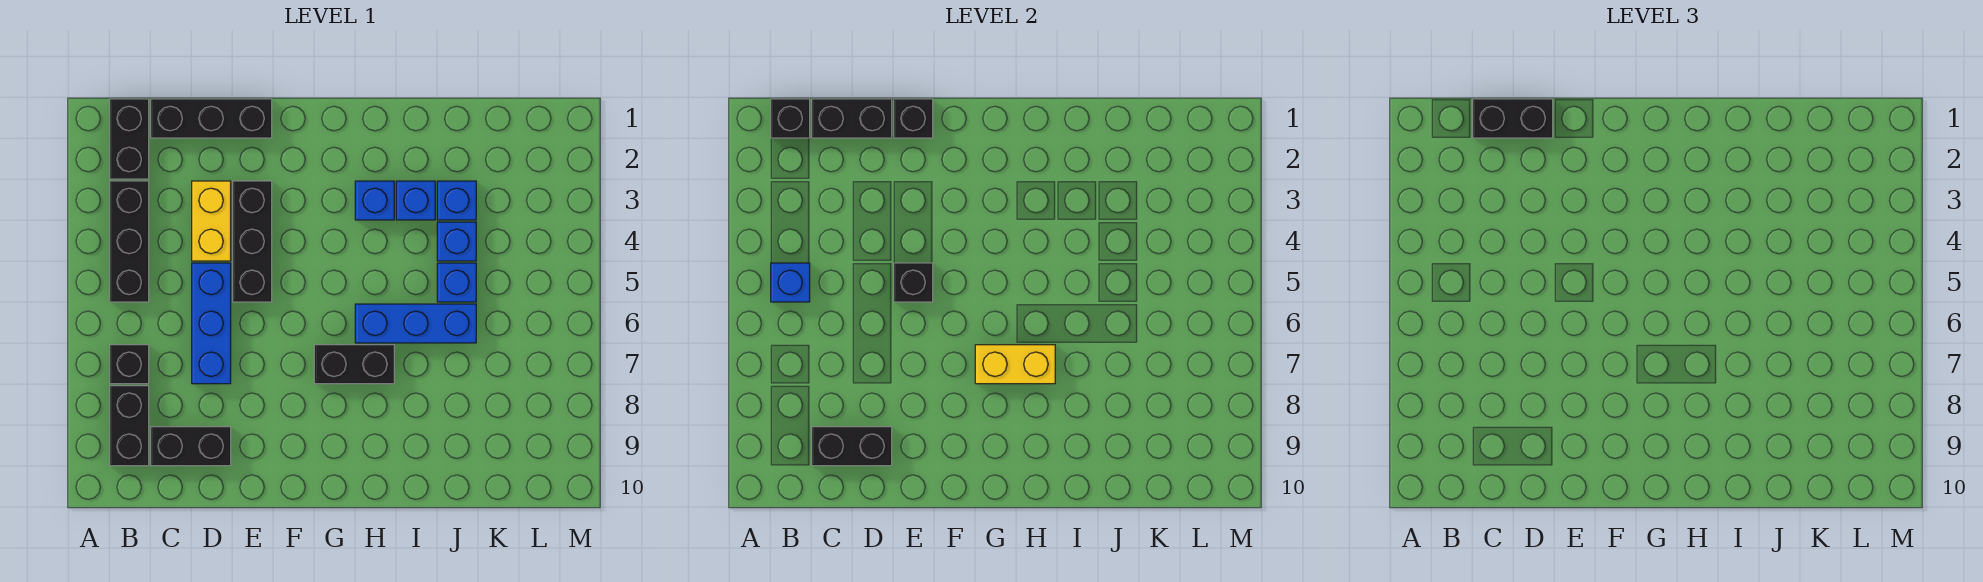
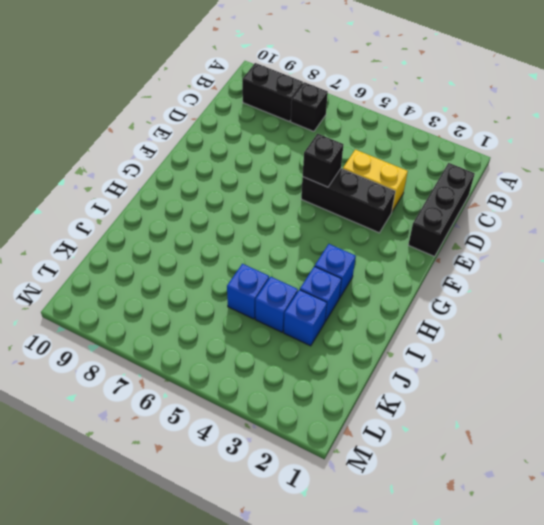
none -> black 1x2 brick [110,99,149,179]
none -> black 1x3 brick [110,181,149,302]
none -> black 1x2 brick [151,427,231,466]

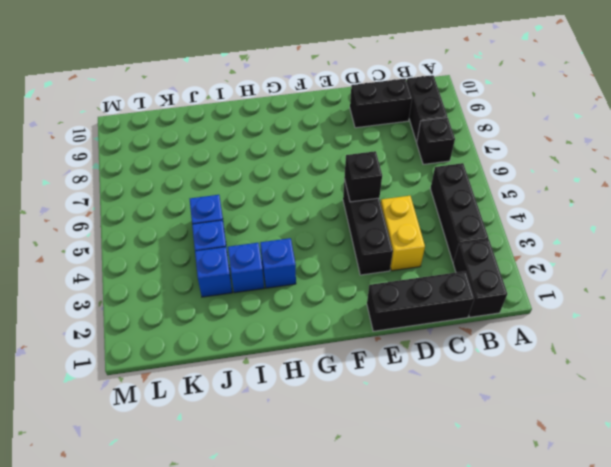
none -> blue 1x3 brick [192,263,231,384]
none -> black 1x2 brick [314,345,394,384]
none -> blue 1x3 brick [355,304,476,343]

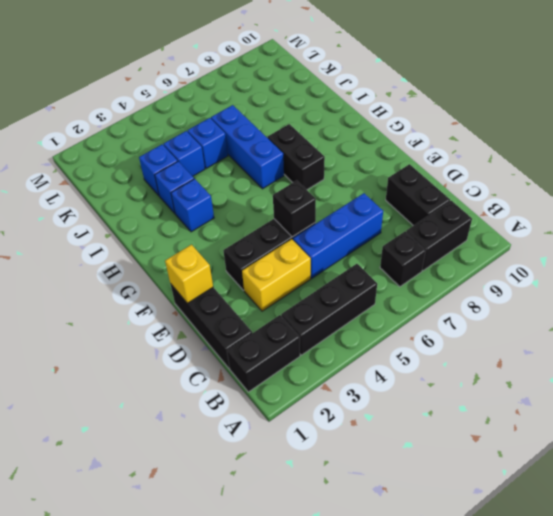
yellow 1x1 brick [165,245,213,303] -> black 1x1 brick [894,99,933,138]
none -> black 1x1 brick [771,99,810,138]
none -> blue 1x1 brick [771,263,810,302]
none -> black 1x2 brick [812,99,892,138]

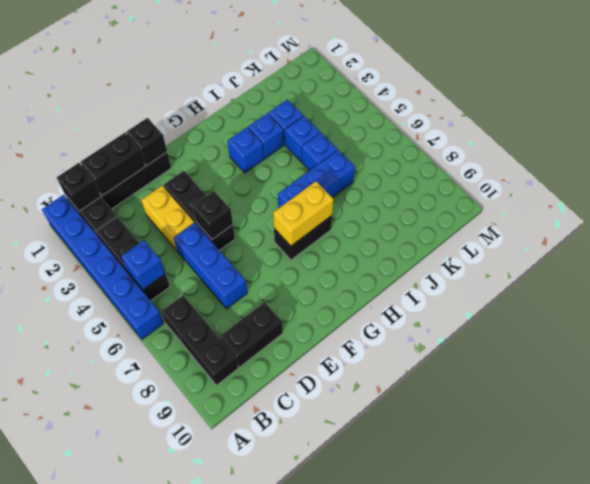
blue 1x6 brick [42,195,164,339] -> none
none -> black 1x2 brick [812,427,892,466]
none -> black 1x2 brick [1473,99,1553,138]

